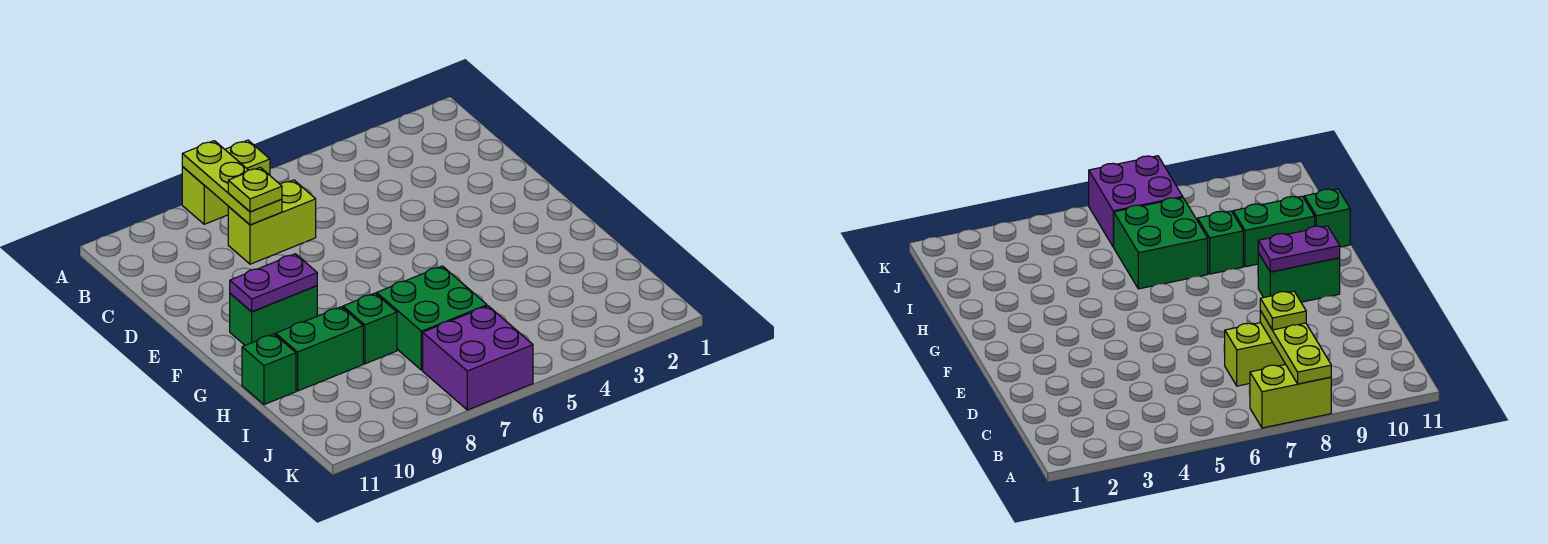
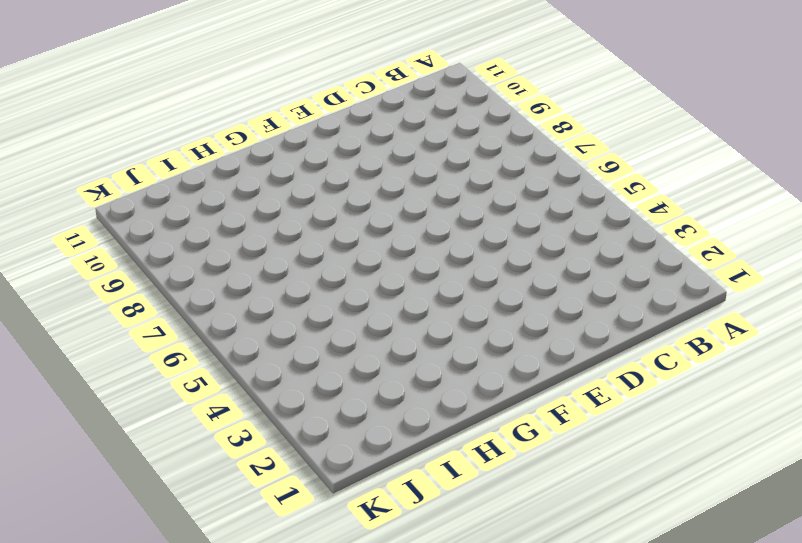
none -> lime 1x2 brick [182,140,270,224]
none -> lime 1x2 brick [228,180,316,264]

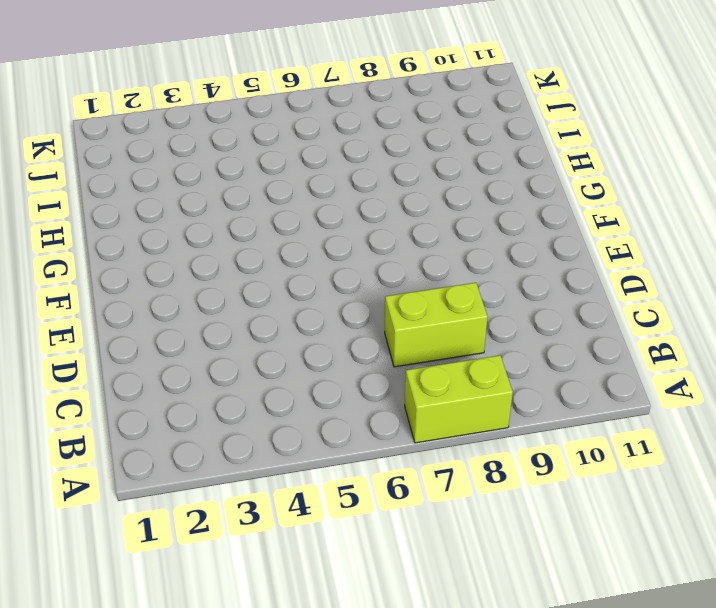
none -> green 1x2 brick [230,286,317,345]
none -> green 2x2 brick [377,266,487,370]

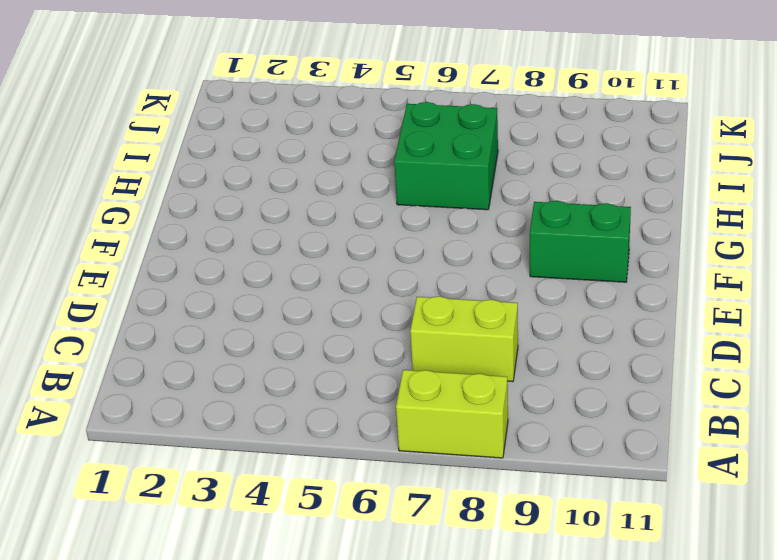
none -> green 1x1 brick [343,293,397,364]
none -> green 1x2 brick [276,307,363,391]

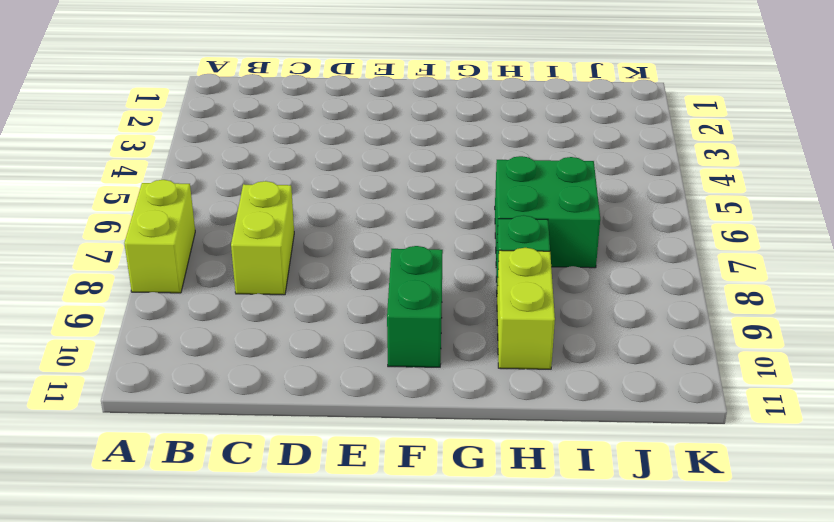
lime 1x2 brick [497,248,555,369] -> green 1x2 brick [276,307,363,391]
none -> green 1x1 brick [242,334,296,405]
none -> purple 2x2 brick [423,306,533,410]

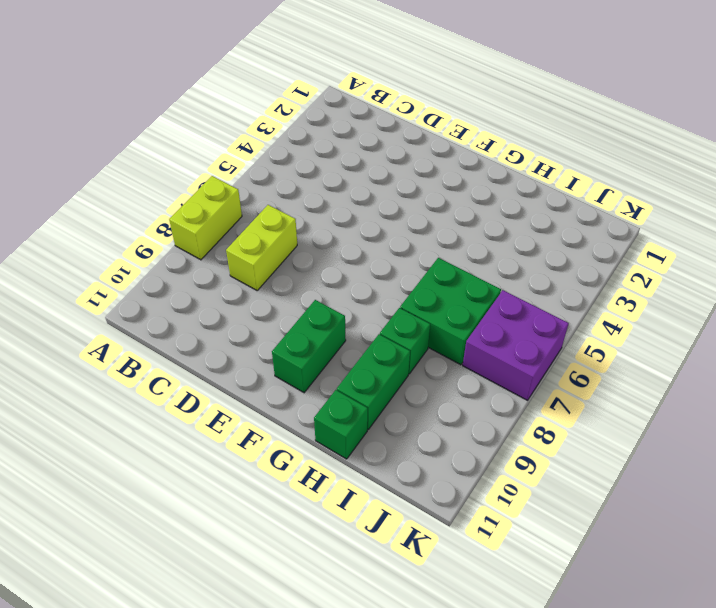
none -> lime 1x3 plate [182,141,282,225]
none -> purple 1x2 plate [230,254,317,312]

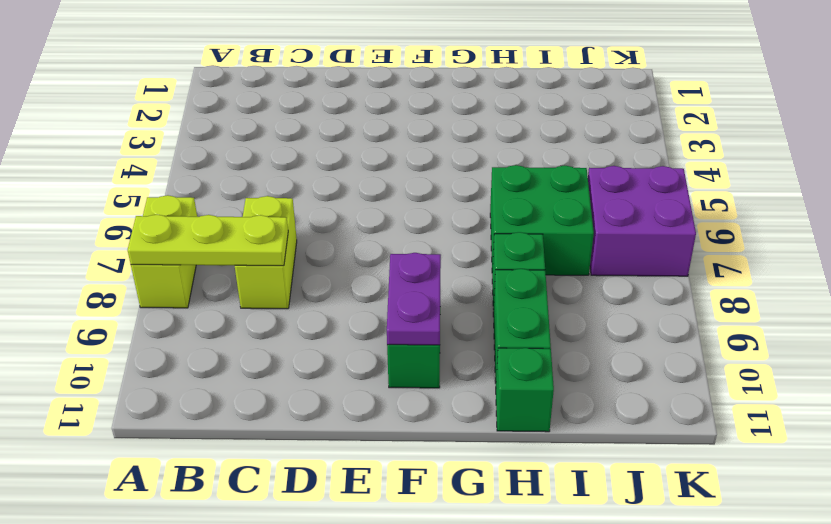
none -> lime 1x1 plate [228,167,282,212]

